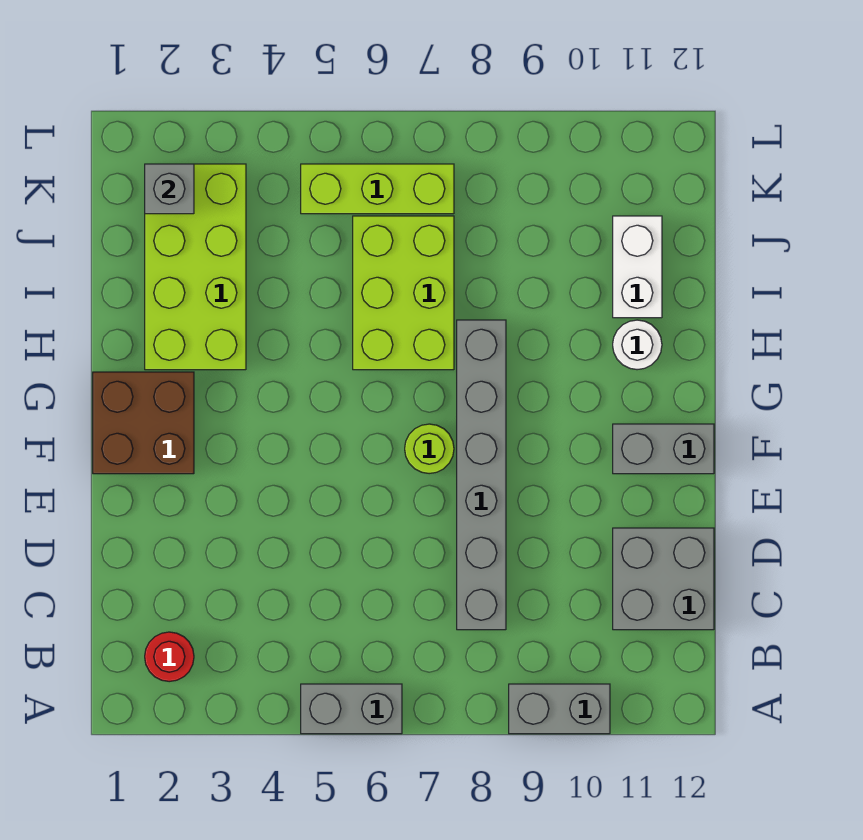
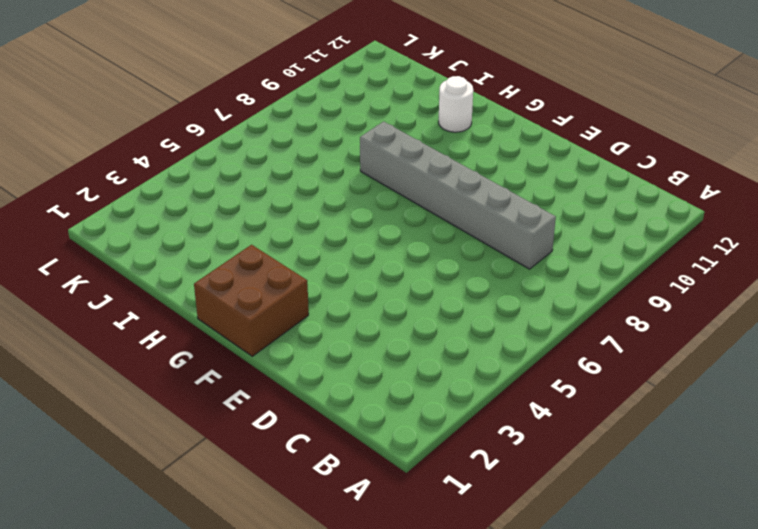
none -> grey 1x2 brick [301,684,402,734]
none -> grey 1x2 brick [509,684,610,734]
none -> red 1x1 round brick [145,632,194,682]

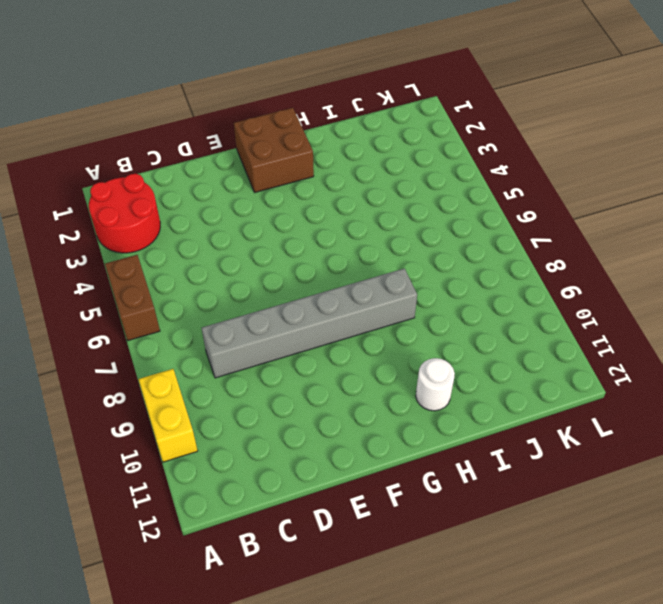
red 2x2 round brick [89,174,160,253] -> red 1x1 round brick [145,632,194,682]
brown 1x2 brick [105,255,160,341] -> grey 1x2 brick [301,684,402,734]
yellow 1x2 brick [139,369,198,462] -> grey 1x2 brick [509,684,610,734]
none -> grey 2x2 brick [613,528,714,630]
none -> lime 1x1 round brick [405,424,454,474]
none -> grey 1x2 brick [613,424,714,474]

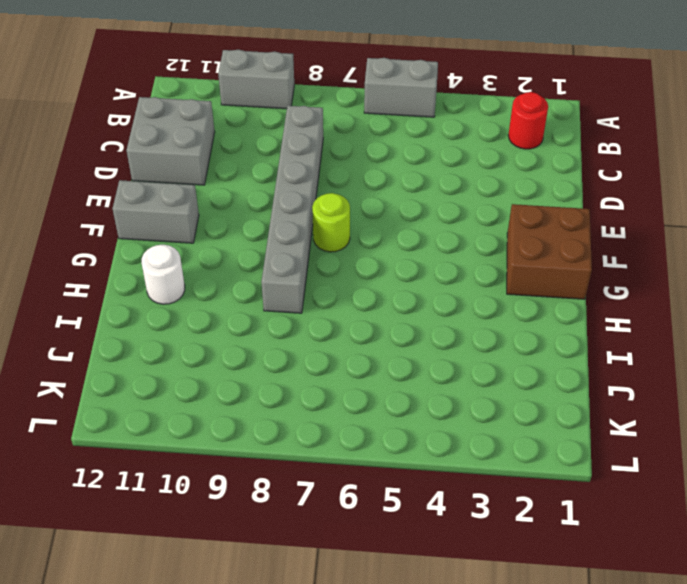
none -> lime 2x4 brick [145,164,246,370]
none -> lime 2x3 brick [353,216,454,370]
none -> white 1x2 brick [613,216,662,318]

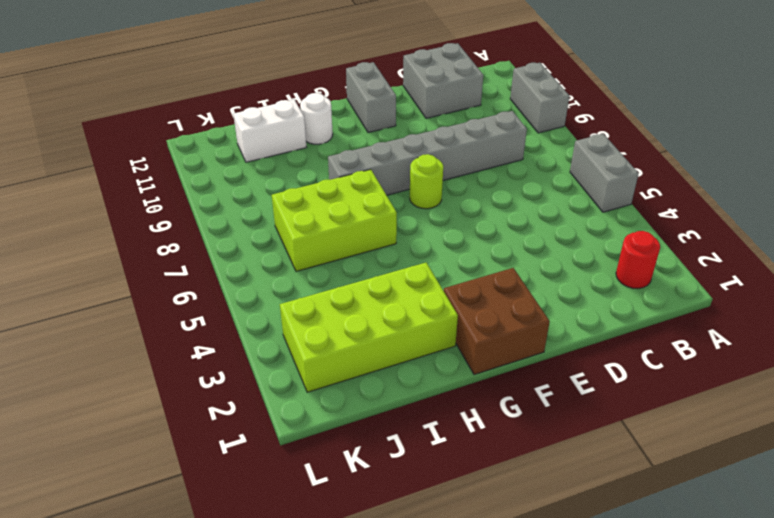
none -> lime 1x3 brick [301,164,454,214]
none -> grey 1x1 brick [145,164,194,214]

